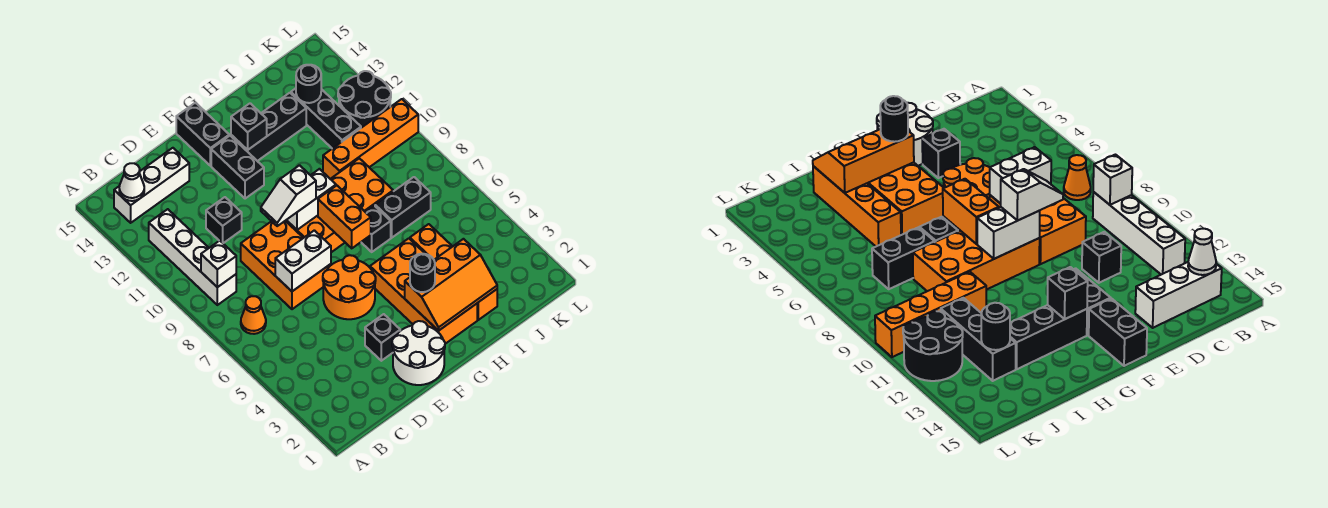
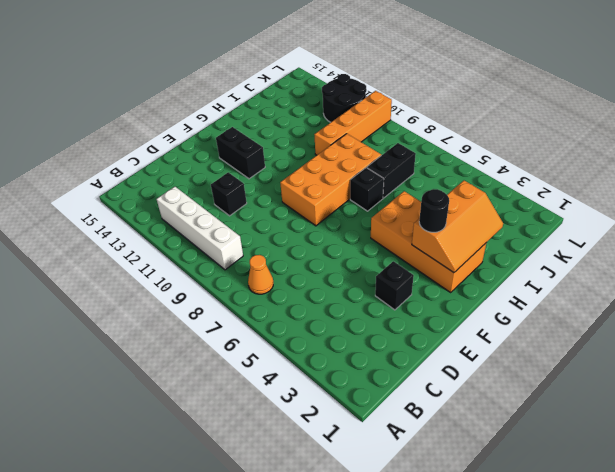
none -> white 1x3 brick [114,148,189,223]
none -> orange 2x3 brick [241,221,331,309]
none -> white 2x2 round brick [392,321,445,385]

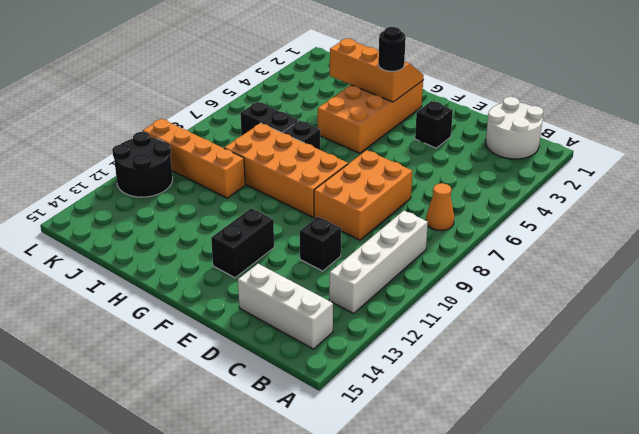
white 2x2 round brick [486,97,543,159] -> white 2x2 round brick moved to [392,321,445,385]
none -> orange 2x2 round brick [323,255,376,319]
none -> black 1x2 brick [176,103,229,166]
none -> black 1x3 brick [231,93,306,161]

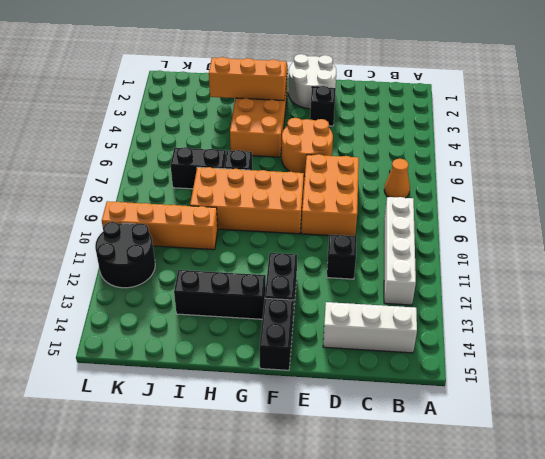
none -> orange 1x4 brick [410,224,497,320]
none -> black 1x3 brick [291,88,361,149]
none -> white 1x1 brick [201,241,236,287]

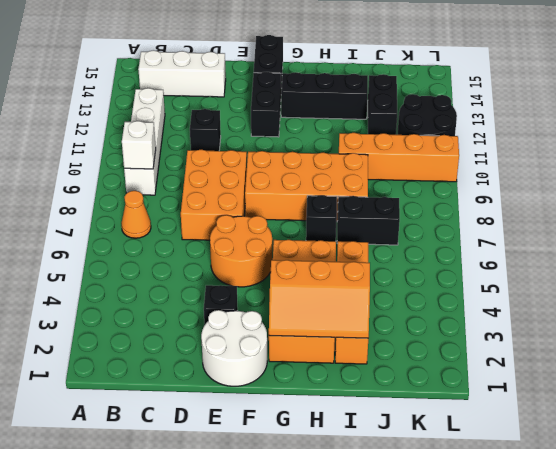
black 1x2 brick [368,74,397,135] -> black 1x3 brick [291,88,361,149]
none -> white 1x1 cone [119,163,144,201]
none -> white 1x2 brick [275,230,331,291]
none -> white 1x2 brick [287,169,336,230]

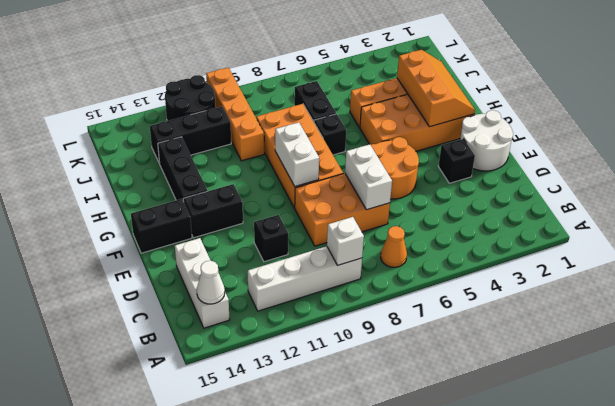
none -> orange 1x2 brick [318,186,371,248]
none -> black 1x1 brick [231,103,267,150]
none -> black 1x1 round brick [296,65,321,103]

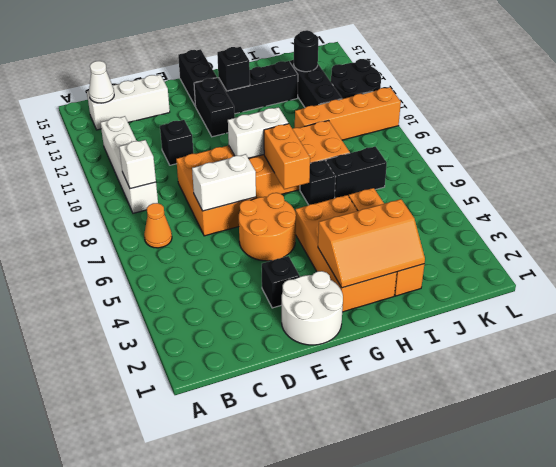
none -> white 1x2 slope [261,165,316,226]
none -> black 1x1 round brick [410,254,435,292]

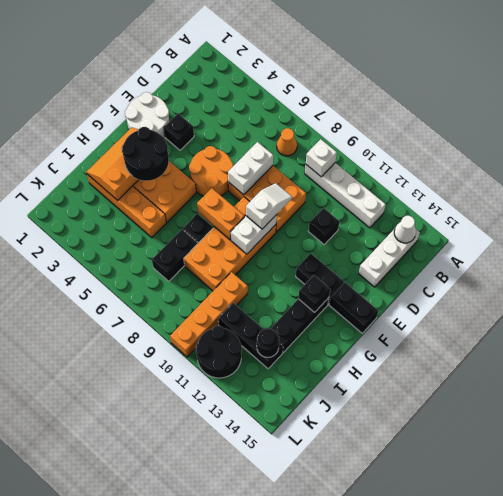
black 2x2 round brick [122,127,169,181] -> black 1x1 round brick [410,254,435,292]

